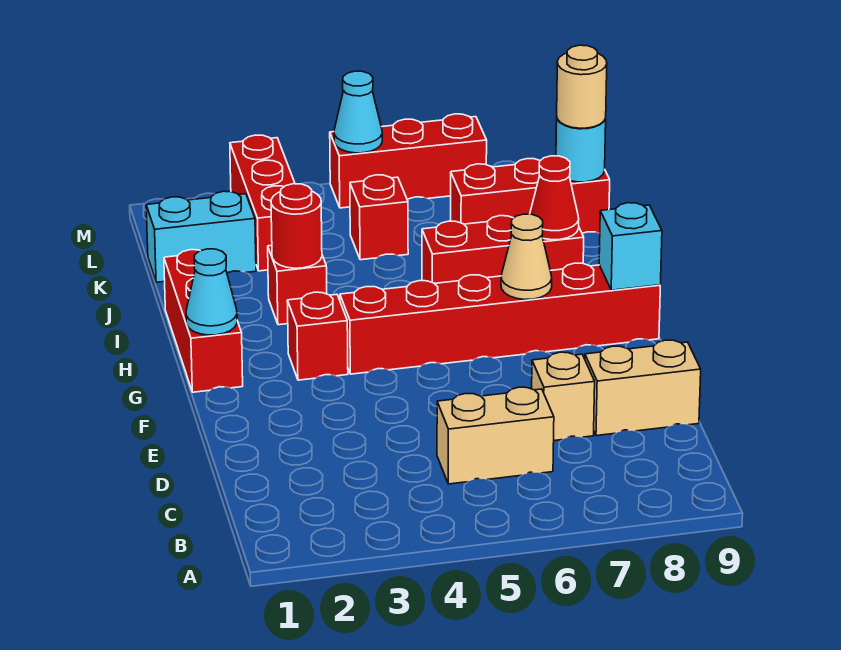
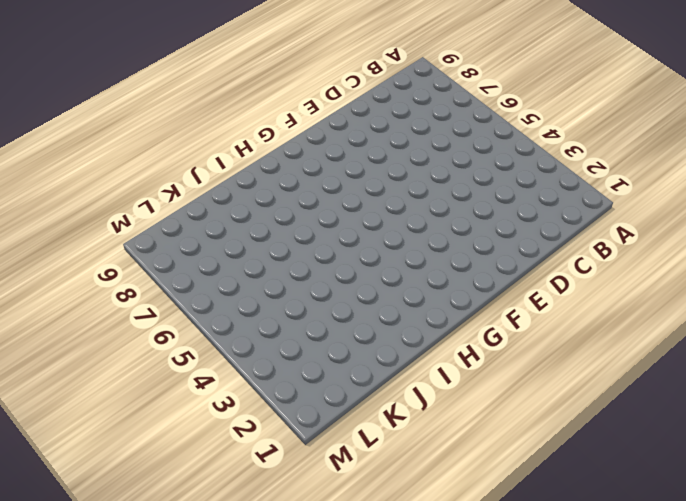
none -> tan 1x2 brick [437,387,554,484]
none -> tan 1x1 brick [532,352,595,441]
none -> tan 1x2 brick [585,340,701,436]

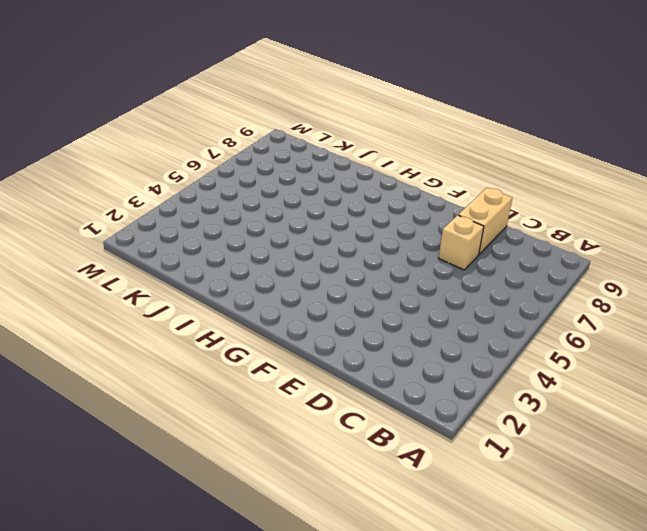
none -> tan 1x2 brick [437,387,554,484]
none -> red 1x3 brick [164,250,243,392]
none -> red 1x1 brick [287,292,348,380]

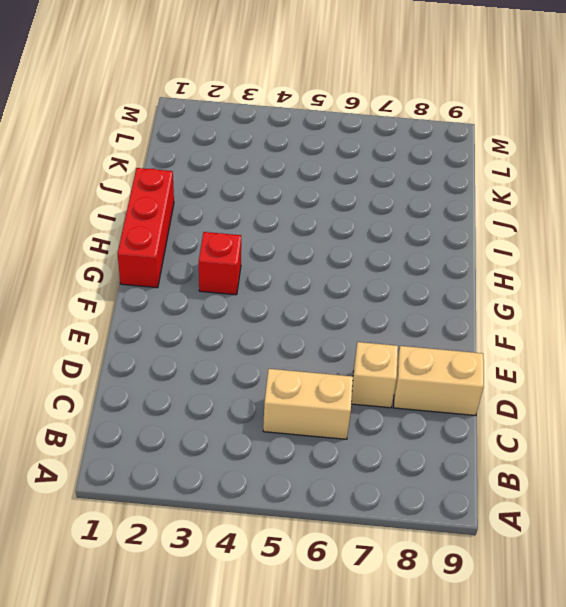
none -> red 1x6 brick [340,263,660,374]
none -> red 1x1 brick [268,245,327,325]
none -> red 1x3 brick [422,216,584,284]

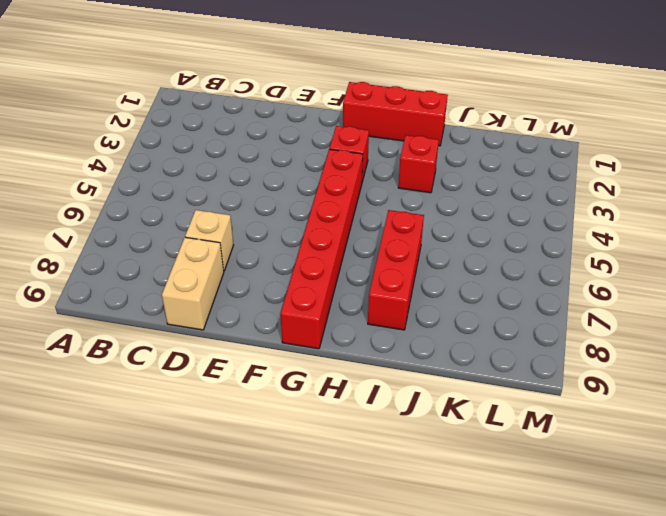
none -> tan 1x2 brick [437,387,554,484]
none -> cyan 1x2 brick [146,191,256,282]
none -> red 1x3 brick [230,135,295,271]

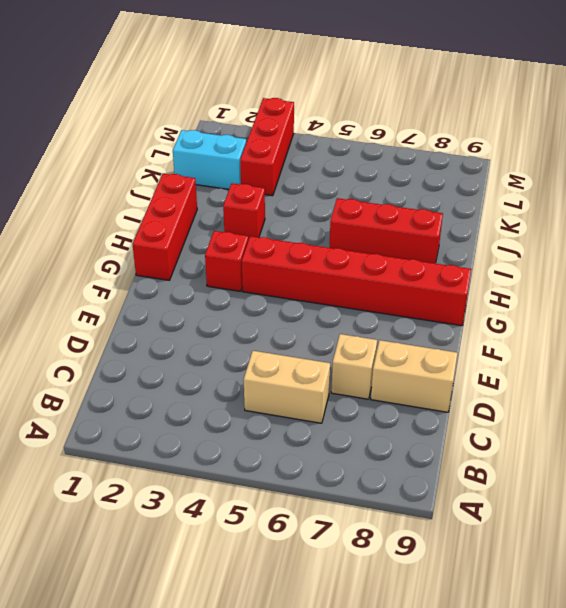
none -> red 1x1 brick [350,175,408,260]
none -> red 1x3 brick [450,159,610,233]
none -> red 1x3 brick [330,114,487,208]

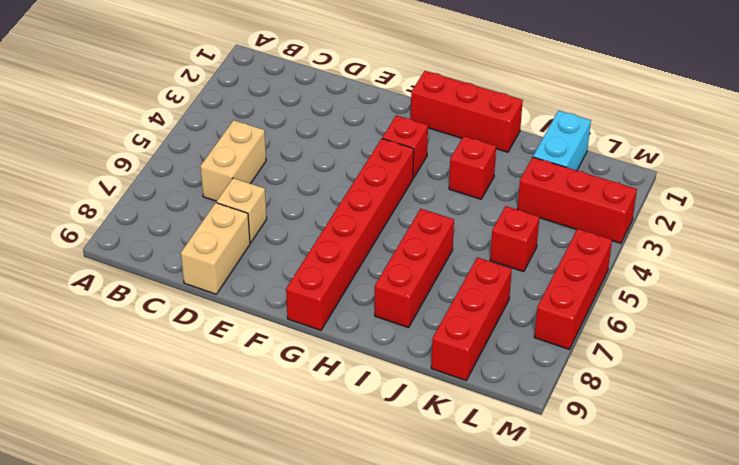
none -> cyan 1x1 cone [186,249,237,335]
none -> tan 1x1 cone [501,214,552,300]
none -> cyan 1x1 brick [599,203,662,290]

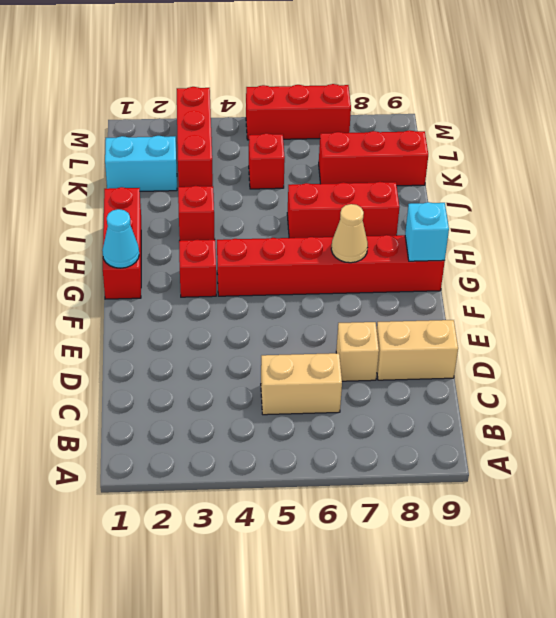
none -> red 1x1 round brick [271,184,322,268]
none -> red 1x1 cone [530,156,579,240]
none -> cyan 1x1 round brick [556,119,606,182]

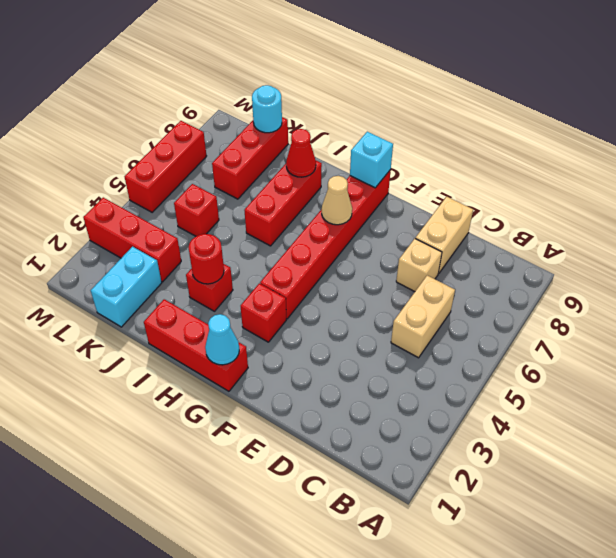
none -> cyan 1x1 cone [334,71,382,153]
none -> tan 1x1 round brick [557,45,607,128]

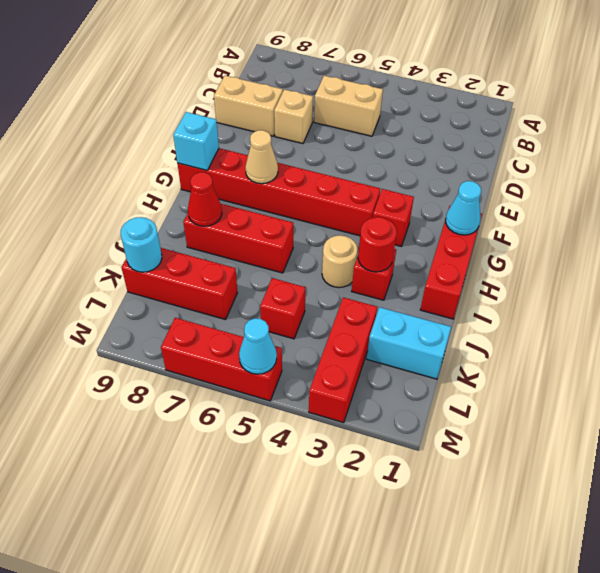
tan 1x1 round brick [322,235,358,288] -> tan 1x1 round brick moved to [557,45,607,128]

